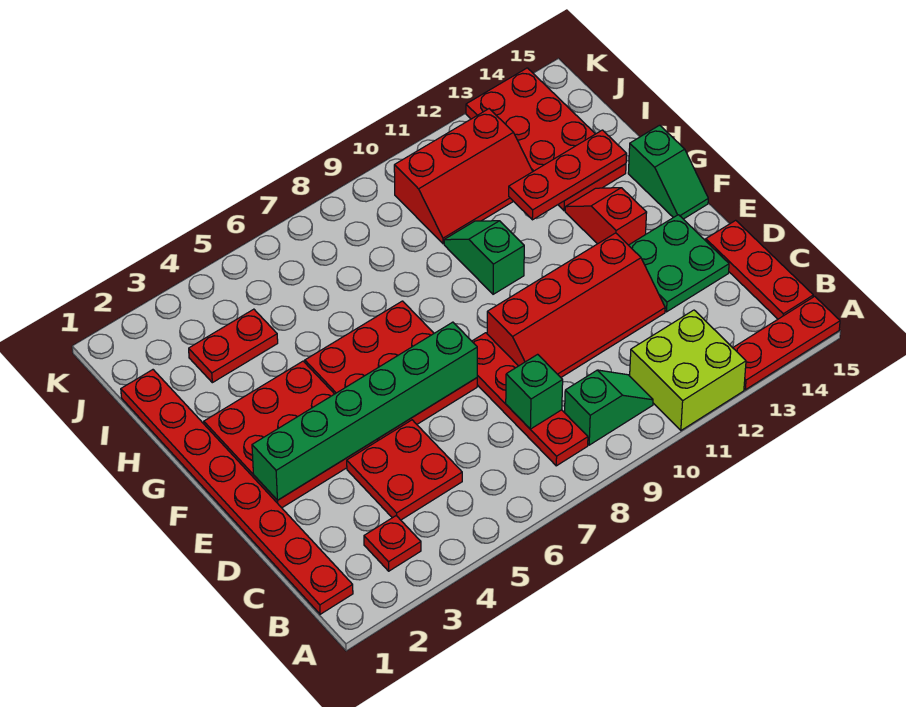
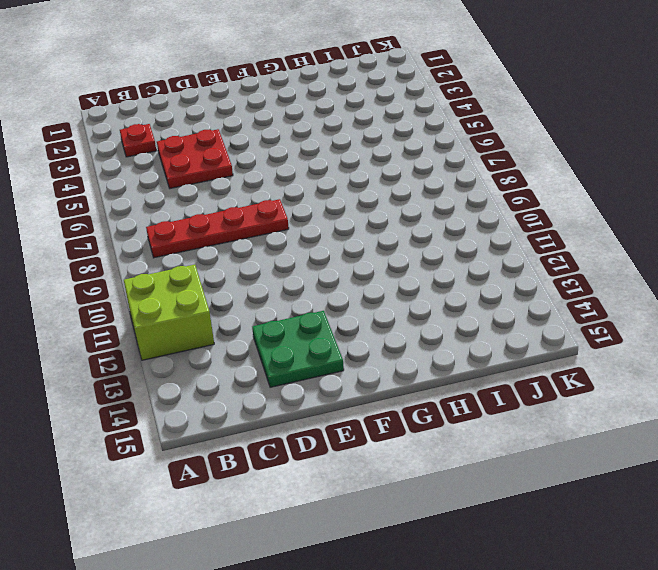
none -> red 1x3 plate [733,296,840,390]
none -> red 1x8 plate [121,370,353,614]
none -> green 1x2 slope [565,370,653,445]

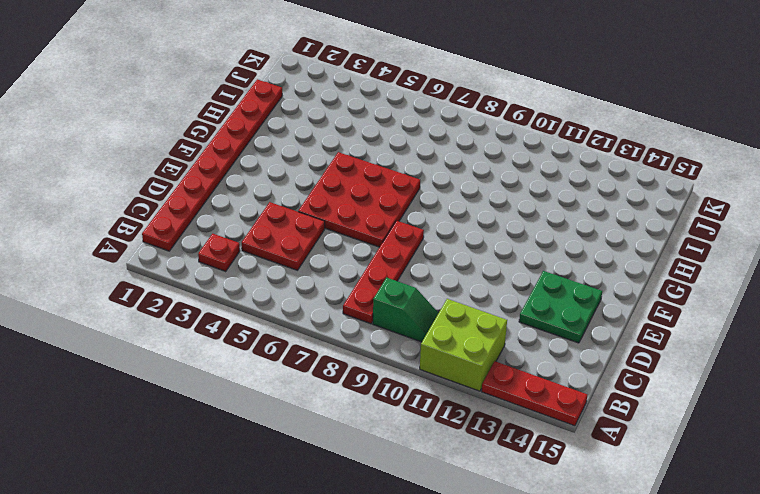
none -> red 1x3 plate [706,220,813,319]
none -> red 2x4 slope [487,233,665,377]
none -> red 3x3 plate [204,361,378,508]

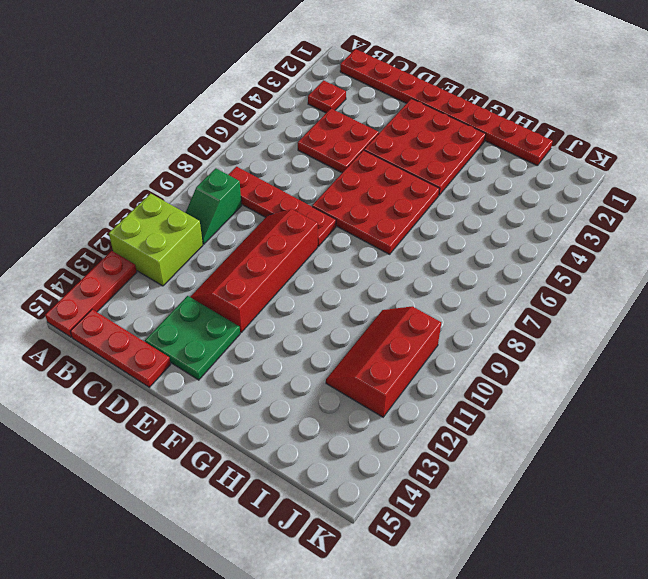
none -> red 1x2 slope [565,188,647,245]
none -> green 1x2 slope [628,125,708,219]
none -> green 1x2 slope [444,221,524,294]

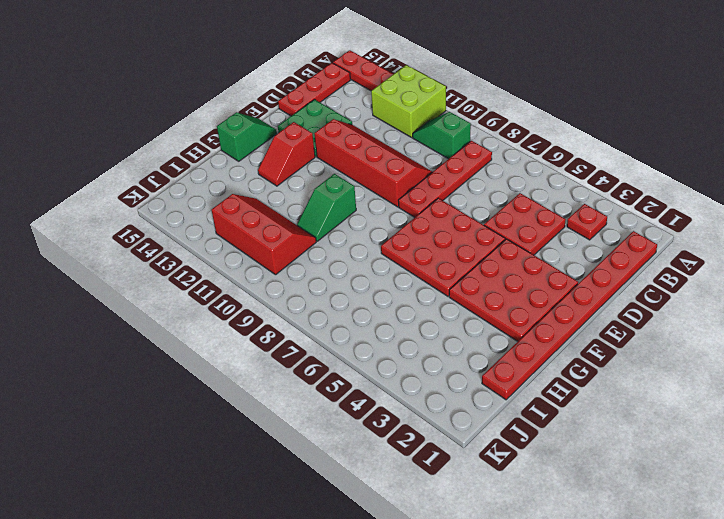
none -> red 2x4 plate [466,68,626,211]
none -> red 1x2 plate [189,309,278,383]
none -> green 1x1 brick [506,354,563,429]

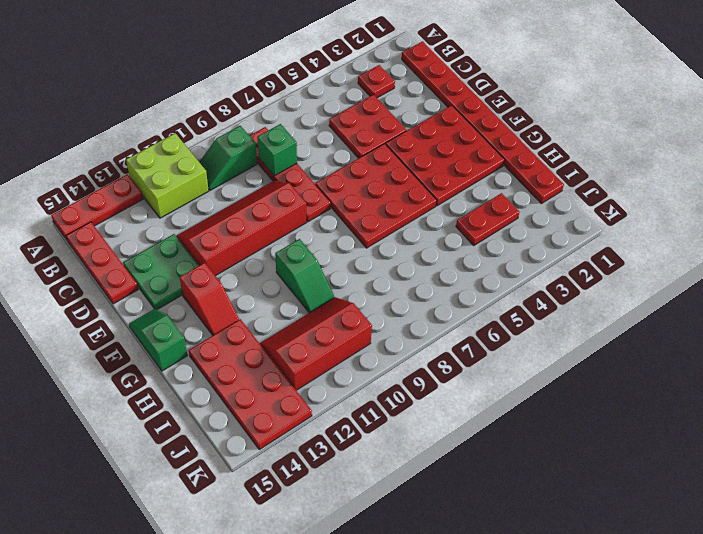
none -> green 1x6 brick [252,322,477,500]
none -> red 1x3 plate [509,130,627,220]

